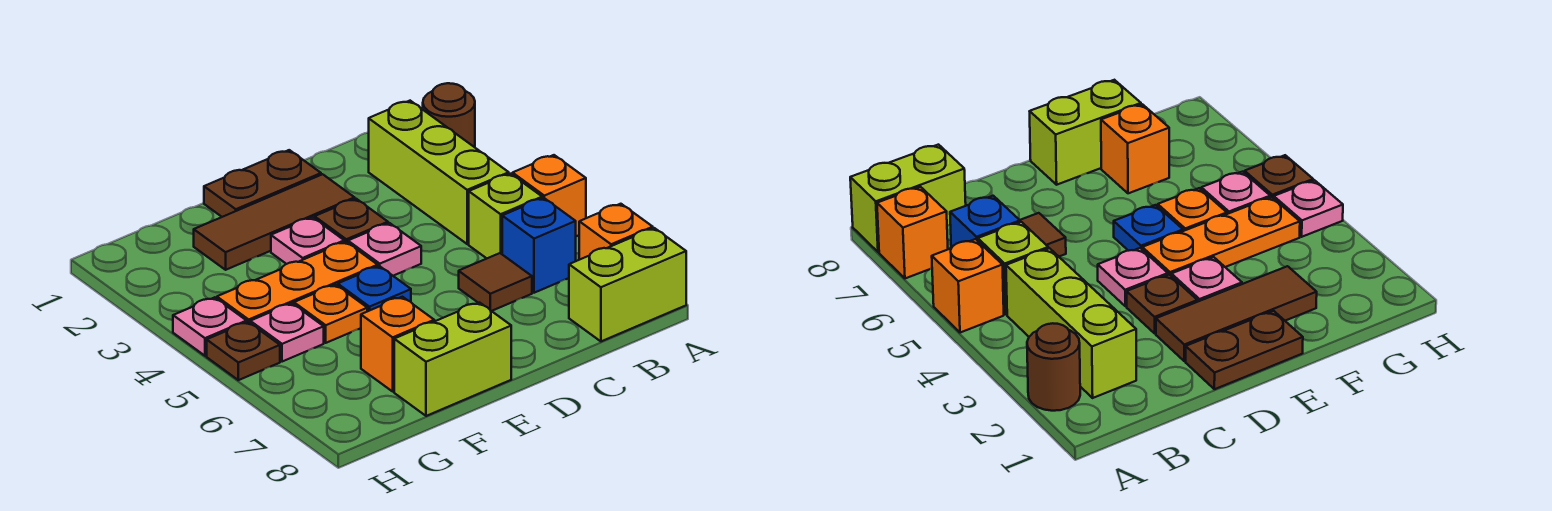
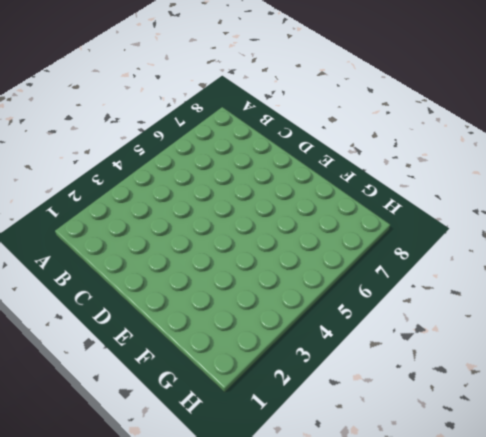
none -> brown 1x1 round brick [423,83,475,147]
none -> orange 1x1 brick [512,155,586,236]
none -> orange 1x1 brick [579,204,653,260]

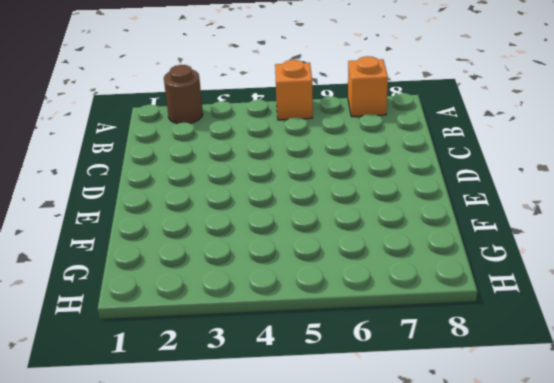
none -> lime 1x2 brick [569,228,686,341]
none -> lime 1x3 brick [369,101,509,244]
none -> lime 1x1 brick [469,174,542,258]

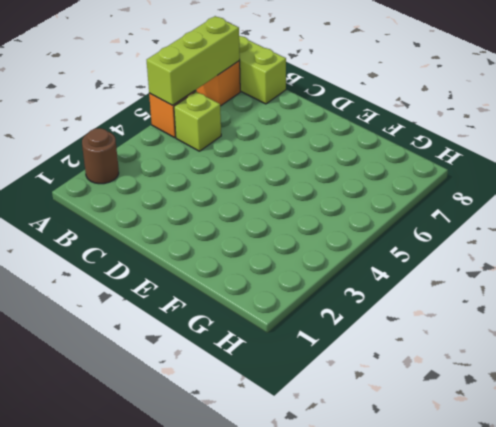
lime 1x3 brick [147,16,240,105] -> lime 1x3 brick moved to [369,101,509,244]
none -> blue 1x1 brick [502,198,576,293]
none -> brown 1x1 tile [459,253,532,311]
none -> brown 1x2 plate [204,150,321,217]

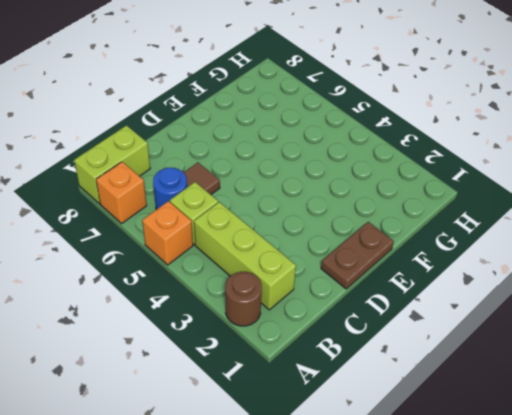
blue 1x1 round brick [153,168,187,209] -> blue 1x1 brick [502,198,576,293]
none -> brown 1x3 tile [194,174,355,270]
none -> brown 1x1 plate [315,199,388,243]
none -> pink 1x1 plate [348,223,421,276]

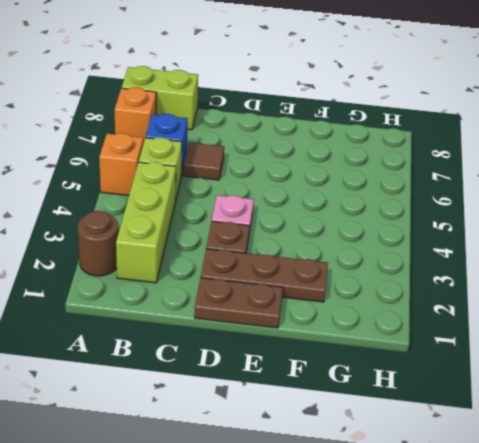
brown 1x3 plate [201,249,328,302] -> brown 1x3 tile [194,174,355,270]
none -> pink 1x1 plate [271,217,344,264]
none -> orange 1x3 plate [217,242,378,323]
none -> blue 1x1 plate [338,266,411,311]

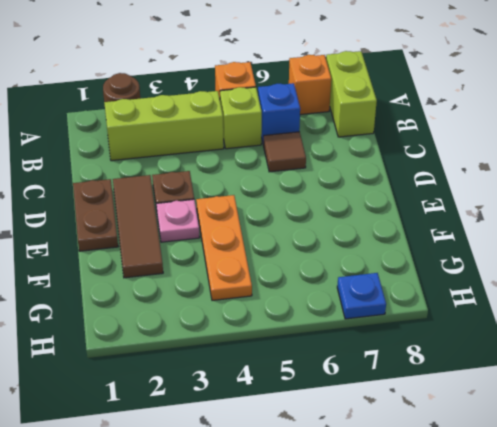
blue 1x1 plate [337,273,386,319] -> blue 1x1 plate moved to [338,266,411,311]
none -> pink 1x1 plate [348,223,421,276]
none -> lime 1x2 brick [394,303,511,416]
none -> orange 1x1 plate [294,285,367,343]

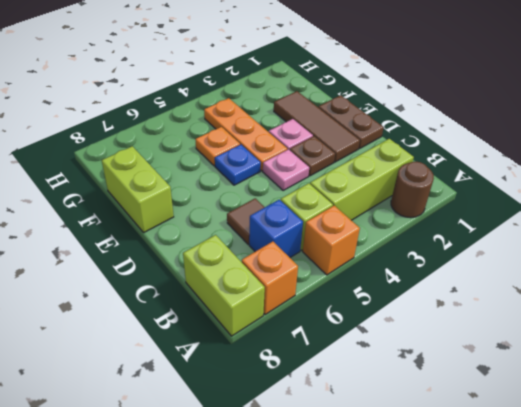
none -> orange 1x1 brick [361,297,434,391]
none -> pink 1x1 plate [250,303,324,362]
none -> pink 1x1 plate [173,297,247,356]

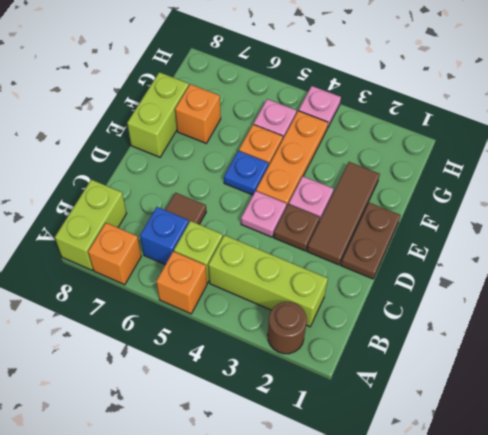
none -> brown 1x1 plate [207,322,280,380]

